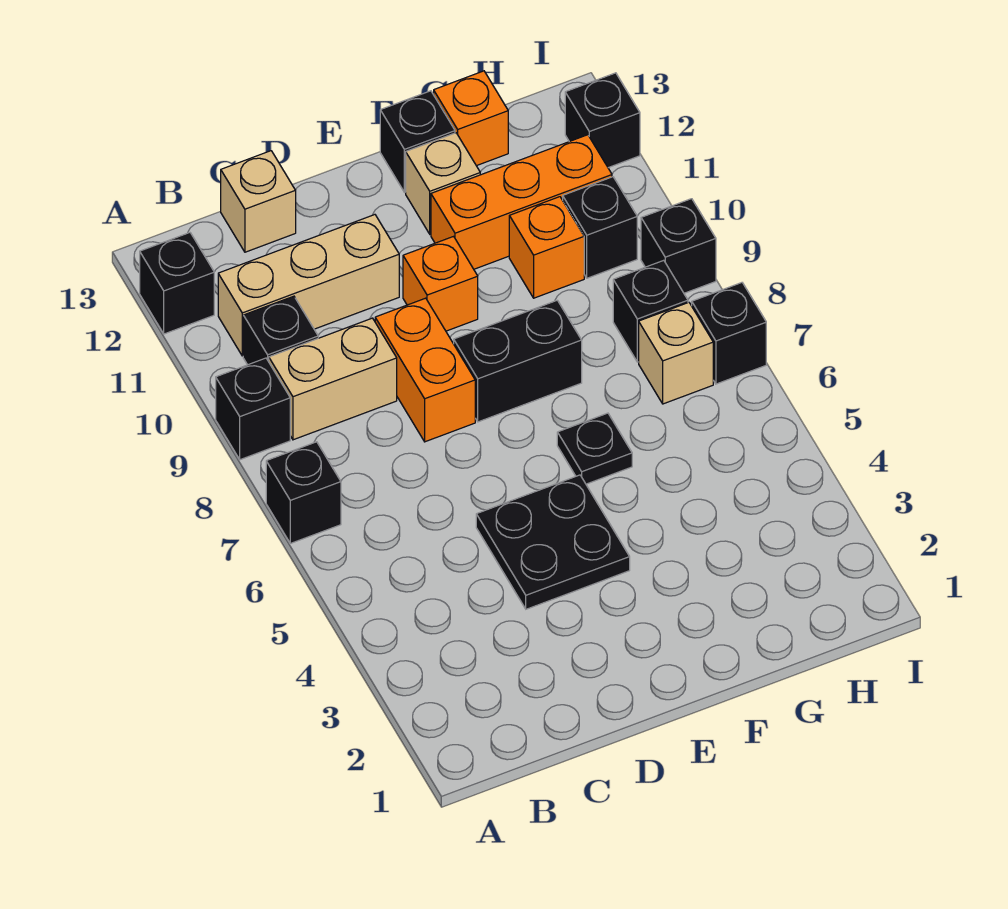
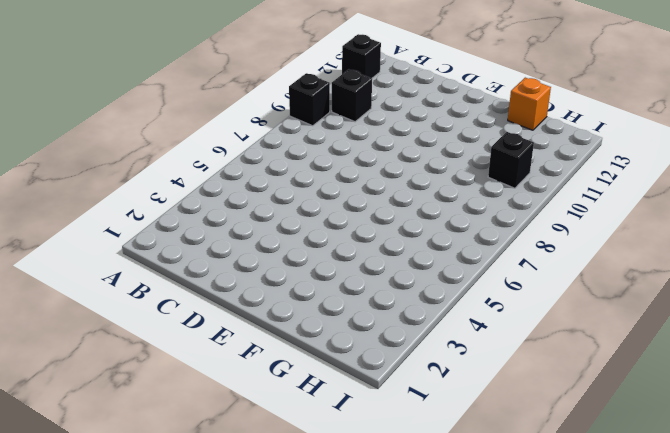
none -> black 1x1 brick [266,442,341,543]
none -> tan 1x2 brick [269,318,397,440]
none -> tan 1x3 brick [218,215,399,356]

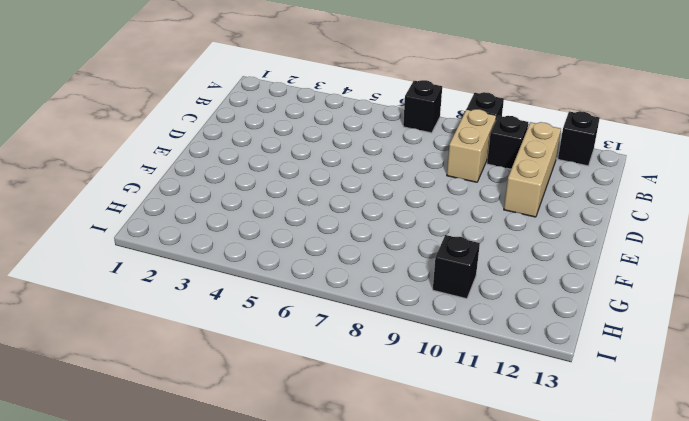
none -> tan 1x1 brick [221,151,296,252]
none -> black 2x2 plate [476,475,630,609]
none -> orange 1x2 brick [375,298,475,442]

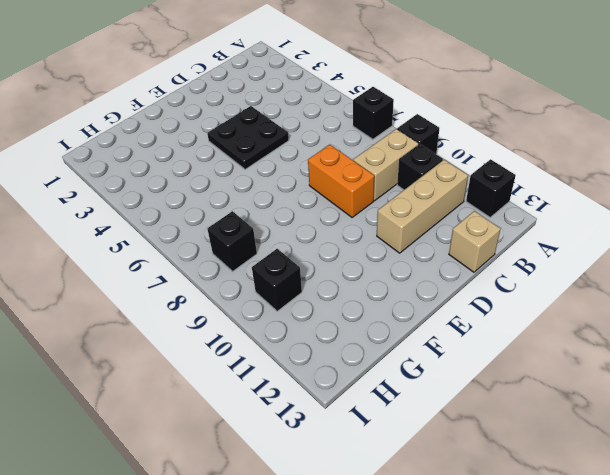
none -> black 1x2 brick [454,300,582,422]
none -> orange 1x1 brick [403,237,478,331]
none -> black 1x1 plate [557,413,632,484]

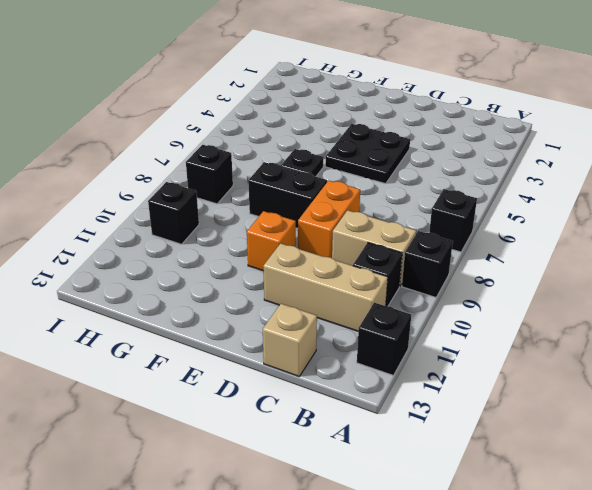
none -> orange 1x3 brick [431,135,612,269]
none -> tan 1x1 brick [406,133,480,234]
none -> black 1x1 brick [380,91,455,193]

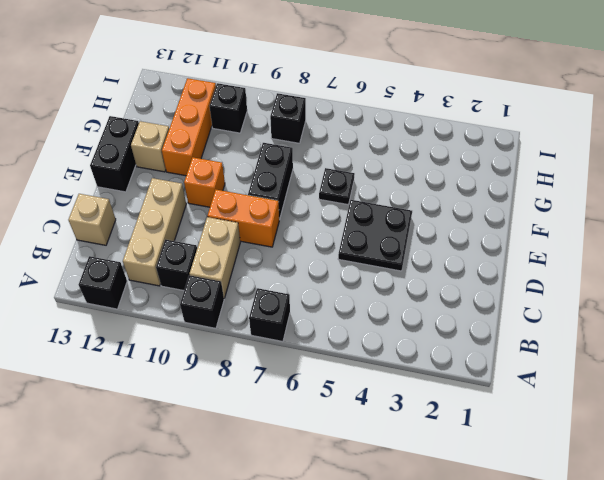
black 1x2 brick [90,116,139,192] -> black 1x1 brick [380,91,455,193]
none -> orange 1x1 brick [509,197,584,298]
none -> orange 1x1 brick [434,71,508,166]
none -> tan 1x1 brick [639,302,713,404]

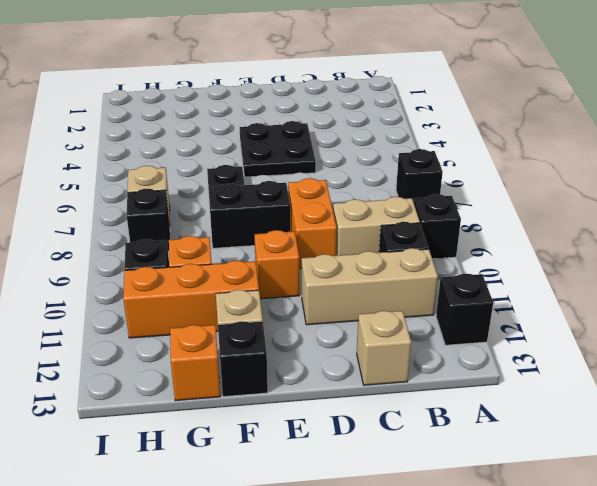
none -> black 1x1 brick [692,283,766,384]
none -> black 1x1 brick [641,199,716,293]
none -> black 1x1 brick [565,73,640,168]

